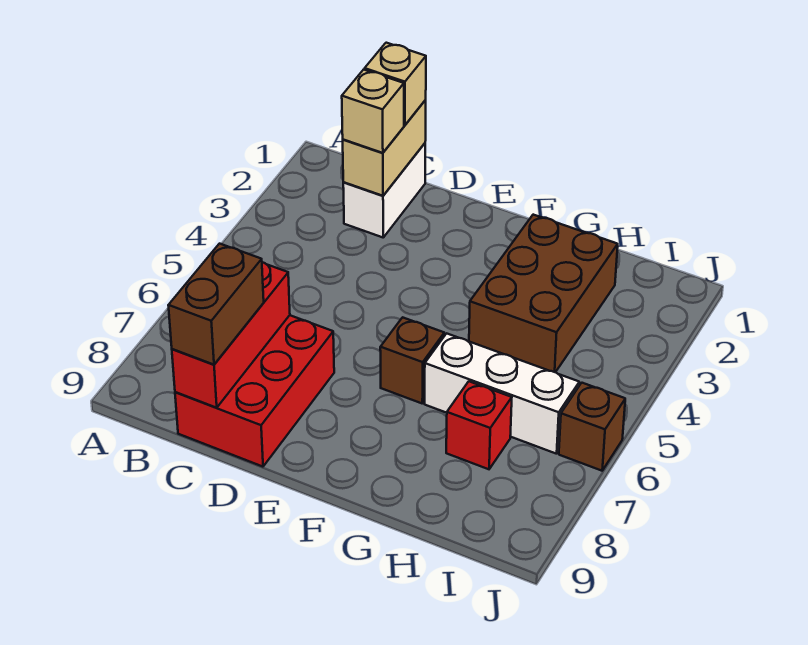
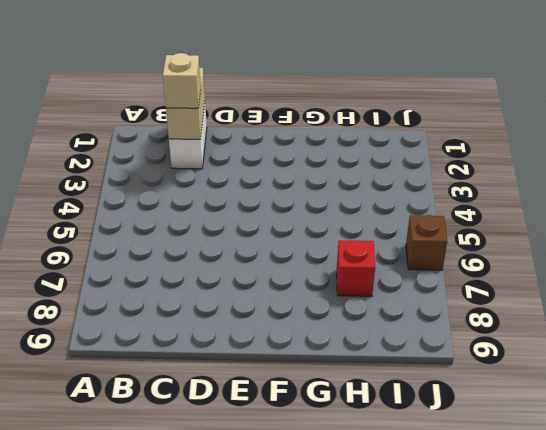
none -> red 2x3 brick [175,315,334,467]
none -> brown 1x1 brick [380,317,444,403]
none -> brown 2x3 brick [469,215,618,372]

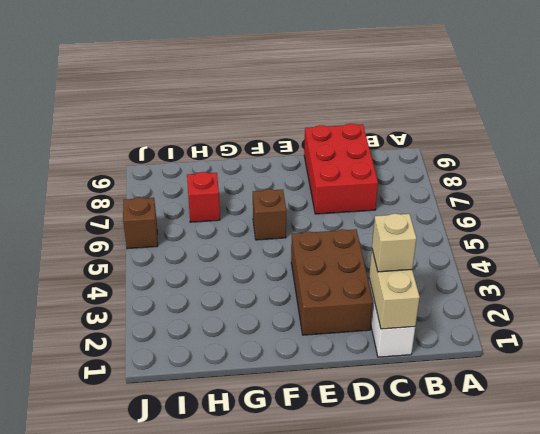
brown 2x3 brick [291,229,373,335] -> brown 2x3 brick moved to [469,215,618,372]
none -> white 1x3 brick [425,333,579,454]
none -> red 1x3 brick [172,262,290,408]
none -> tan 1x1 brick [365,43,426,125]

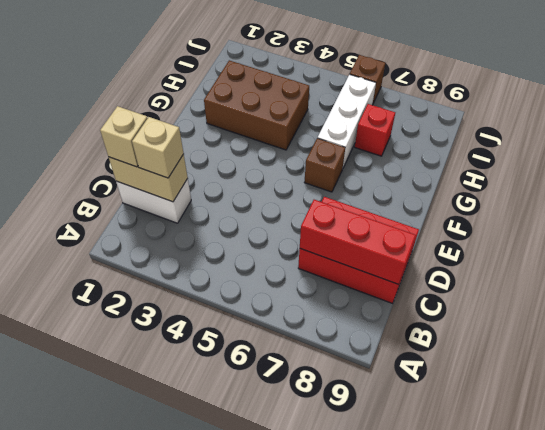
none -> brown 1x2 brick [168,244,264,365]

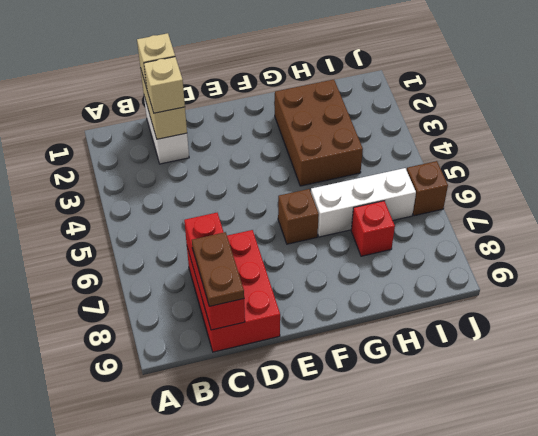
brown 1x2 plate [192,232,244,306] -> brown 1x2 brick [168,244,264,365]

